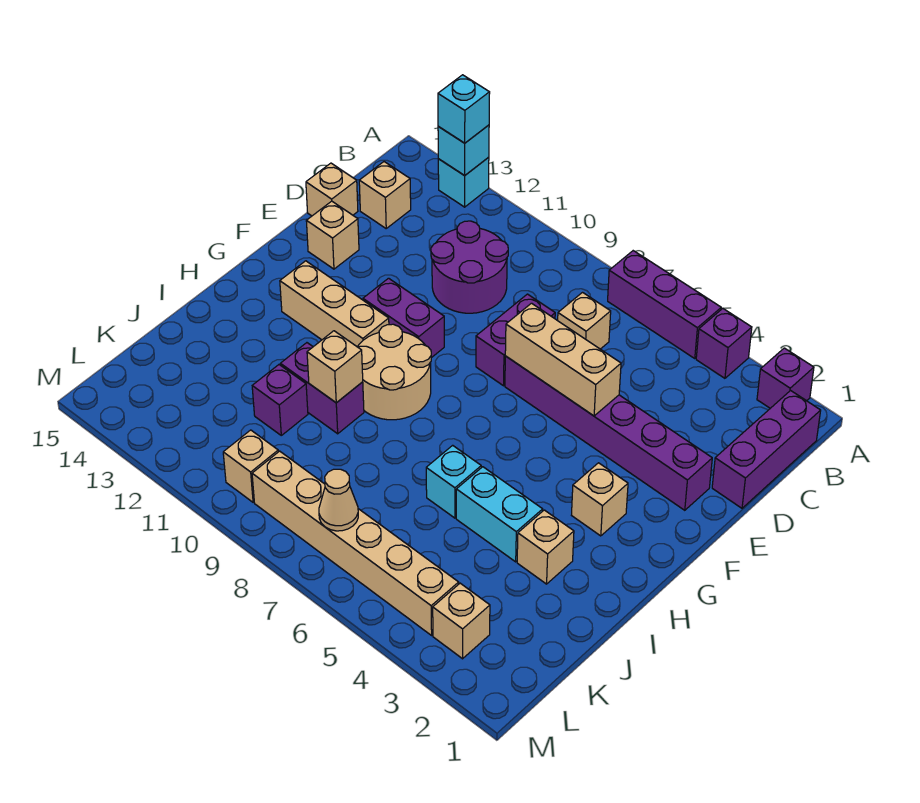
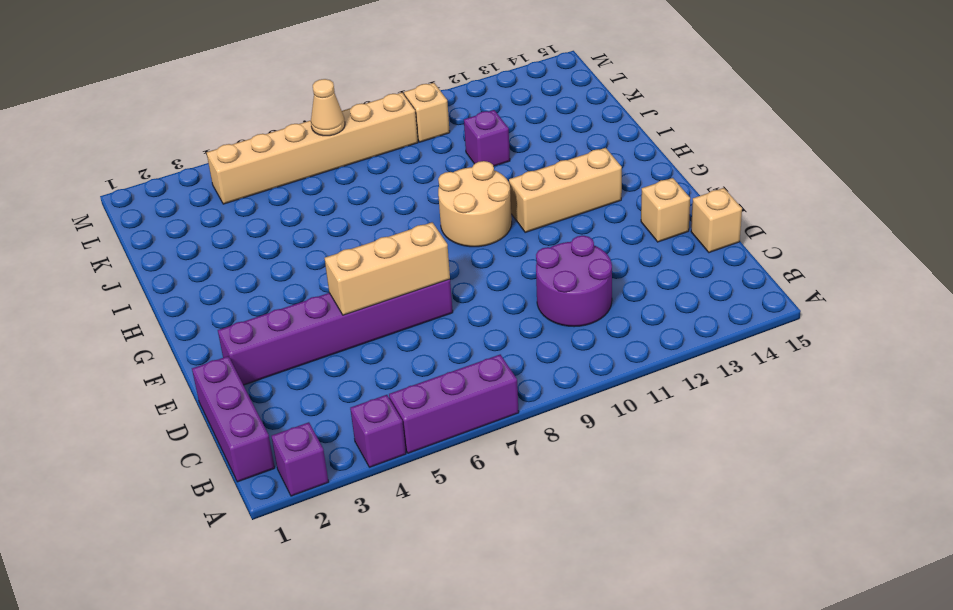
none -> cyan 1x1 brick [438,157,489,207]
none -> tan 1x1 brick [558,293,611,349]
none -> tan 1x1 brick [359,162,411,228]

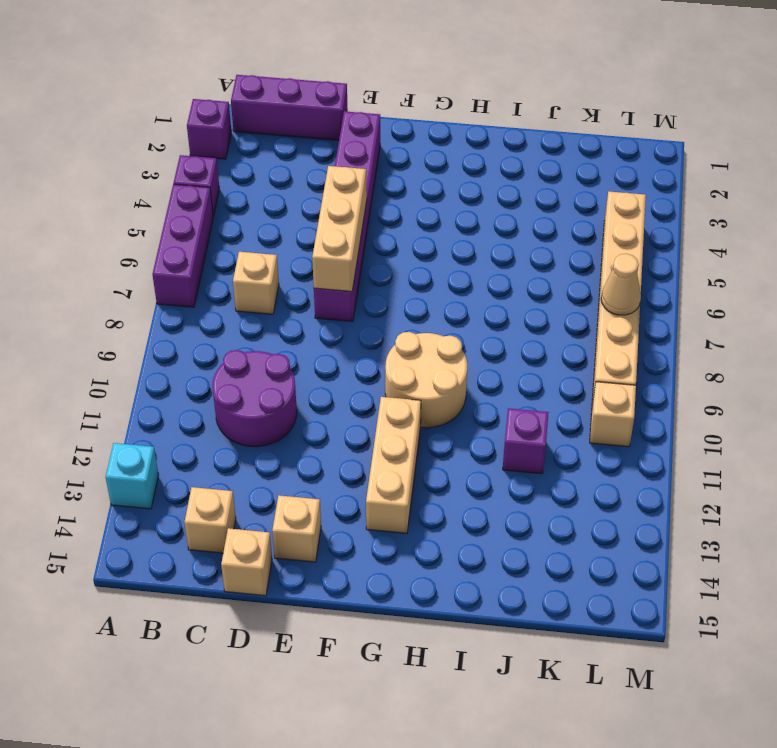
none -> purple 1x2 brick [476,294,555,386]
none -> purple 1x2 brick [363,278,444,358]
none -> tan 1x1 brick [572,463,628,536]

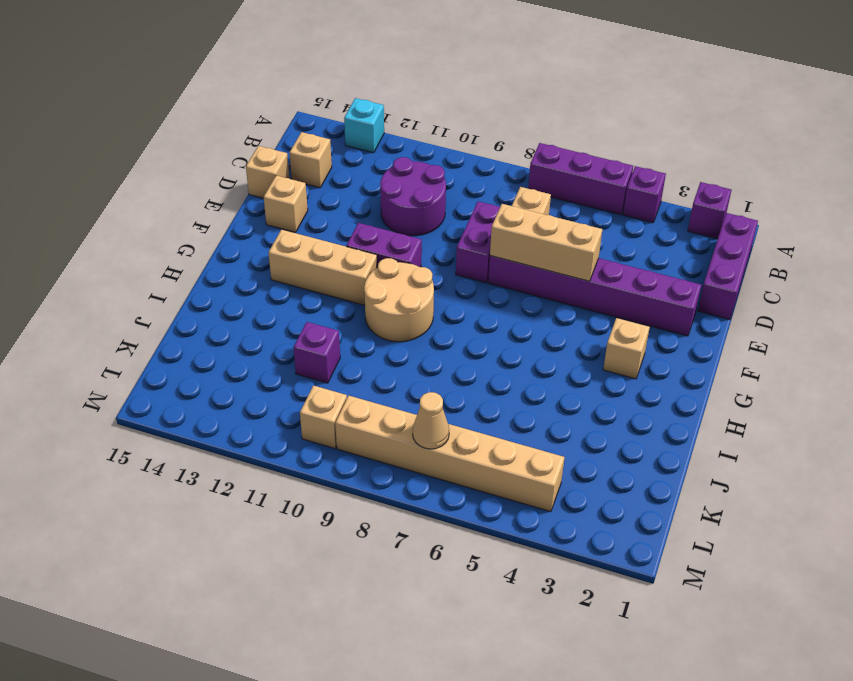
none -> tan 1x1 brick [517,510,574,584]
none -> cyan 1x2 brick [456,467,543,562]
none -> cyan 1x1 brick [426,445,481,518]

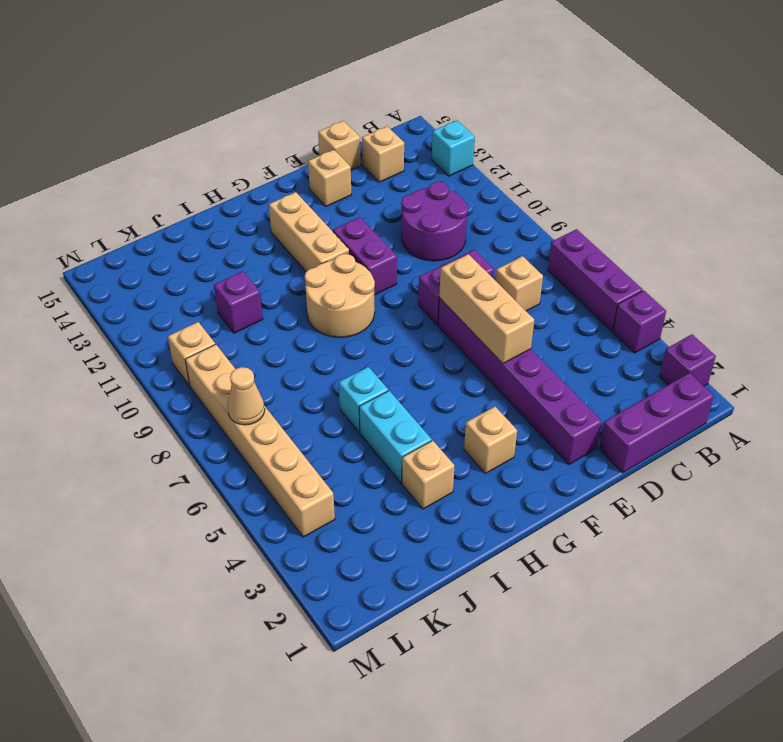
none -> purple 1x2 brick [280,343,364,434]
none -> tan 1x1 brick [433,583,490,659]
none -> cyan 1x1 brick [438,125,489,176]

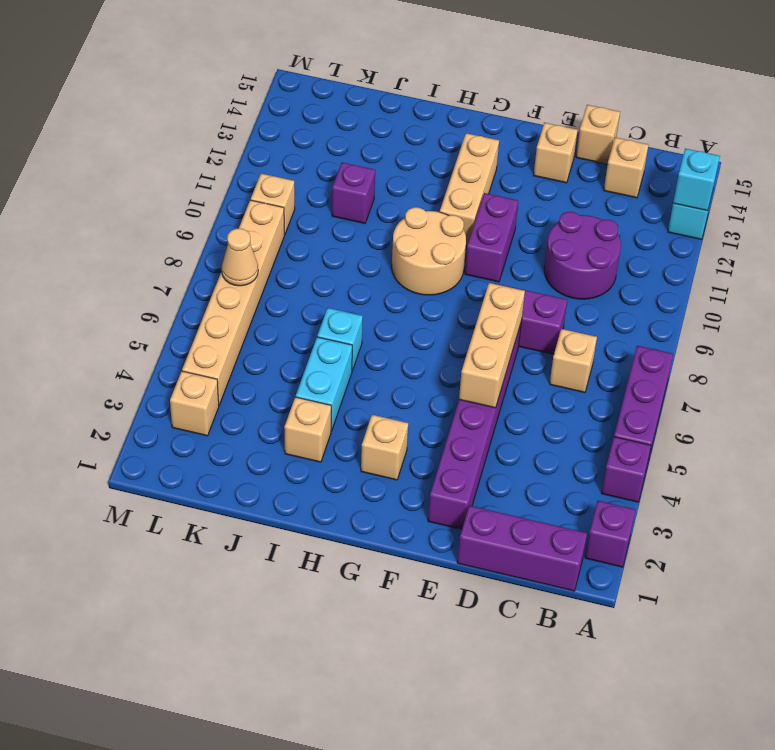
none -> purple 1x2 brick [280,343,364,434]
none -> tan 1x1 brick [307,331,363,403]
none -> cyan 1x1 brick [438,75,490,143]

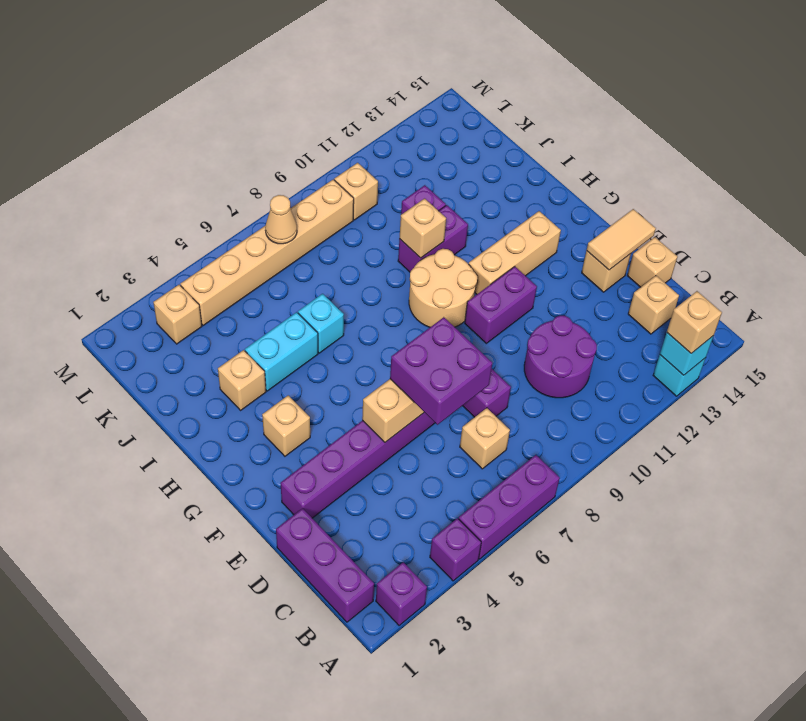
tan 1x1 brick [667,291,722,353] -> cyan 1x1 brick [438,75,490,143]
purple 2x2 brick [390,317,492,425] -> none
tan 1x2 tile [587,209,656,270] -> none

